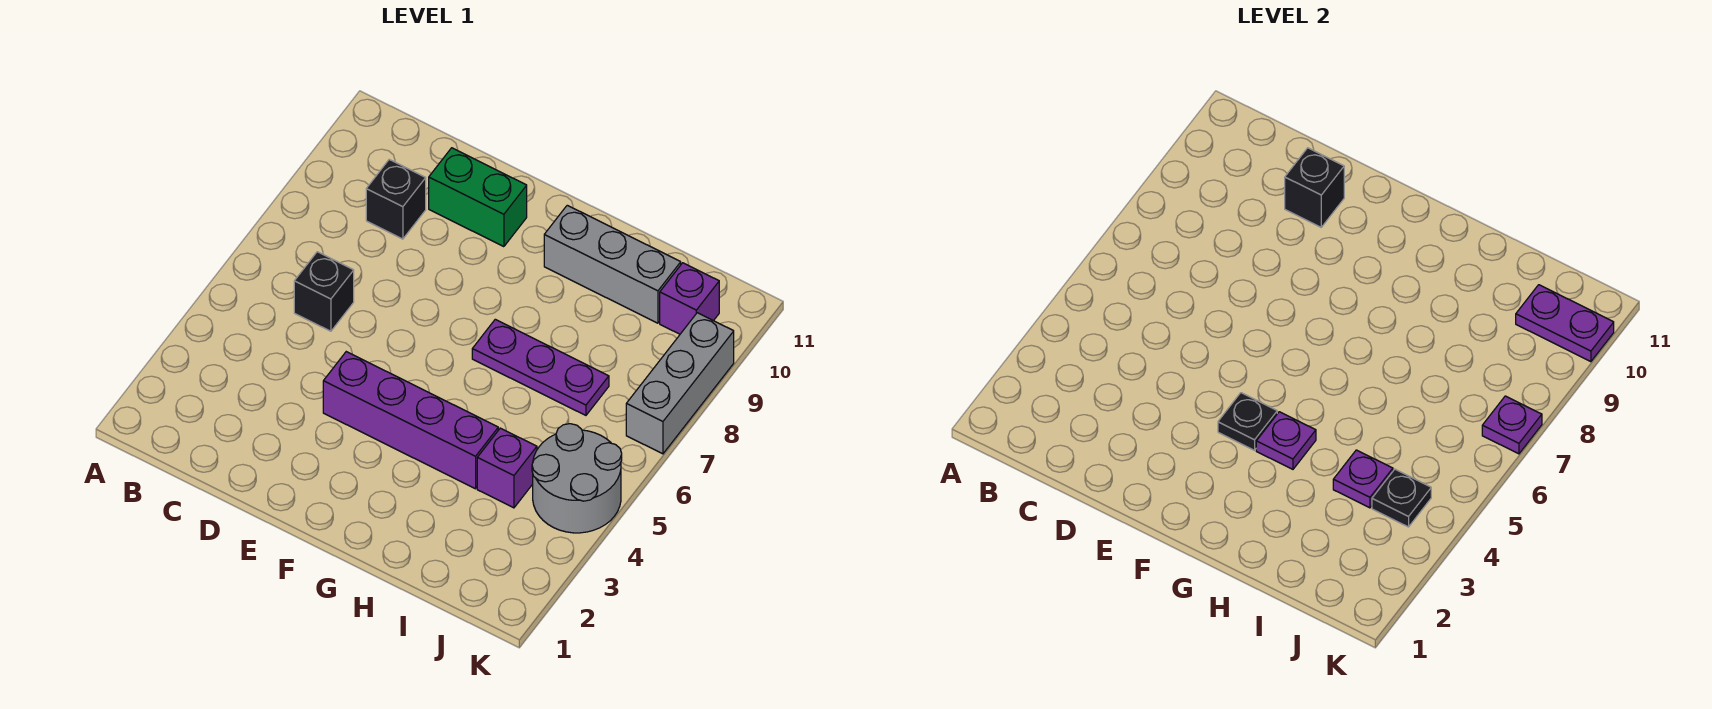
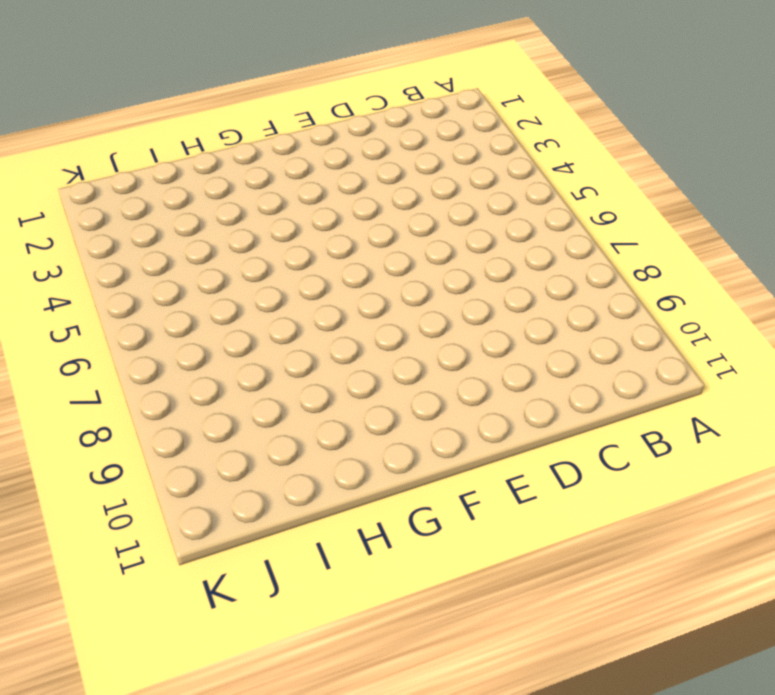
none -> black 1x1 brick [294,252,354,331]
none -> black 1x1 brick [366,160,426,239]
none -> green 1x2 brick [429,148,527,247]

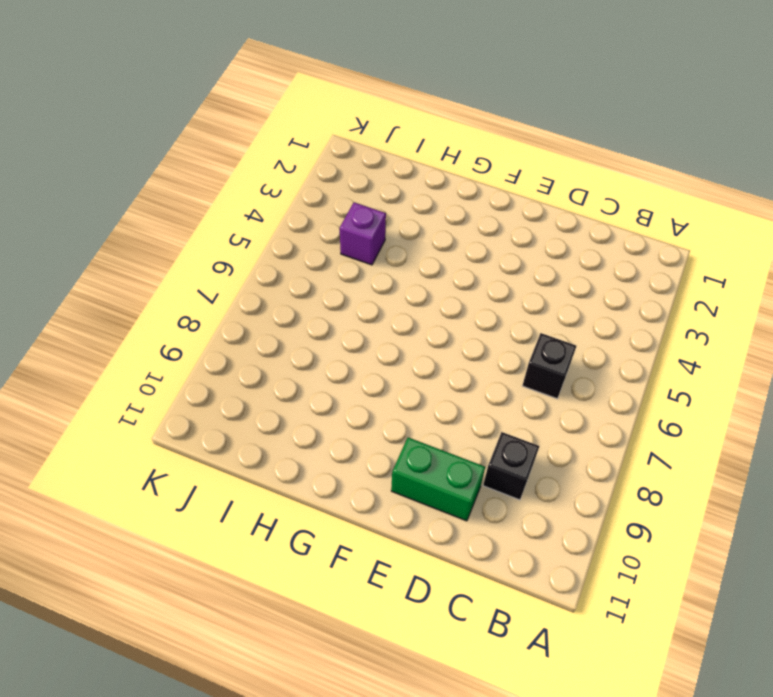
none -> purple 1x4 brick [323,352,498,489]
none -> purple 1x3 plate [472,319,609,415]
none -> grey 1x3 brick [544,205,681,323]

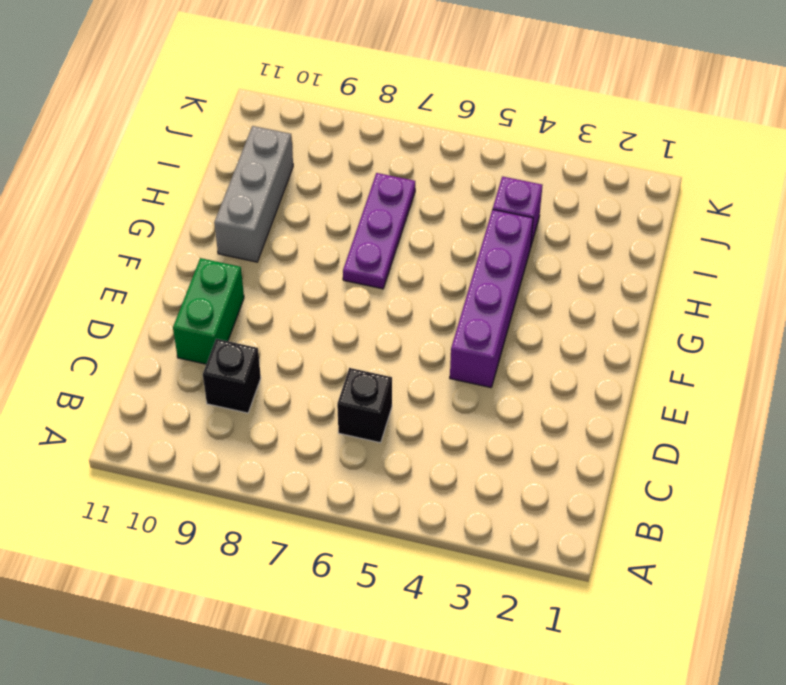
none -> grey 2x2 round brick [532,424,622,533]
none -> purple 1x1 brick [660,263,719,334]
none -> grey 1x3 brick [626,313,734,454]

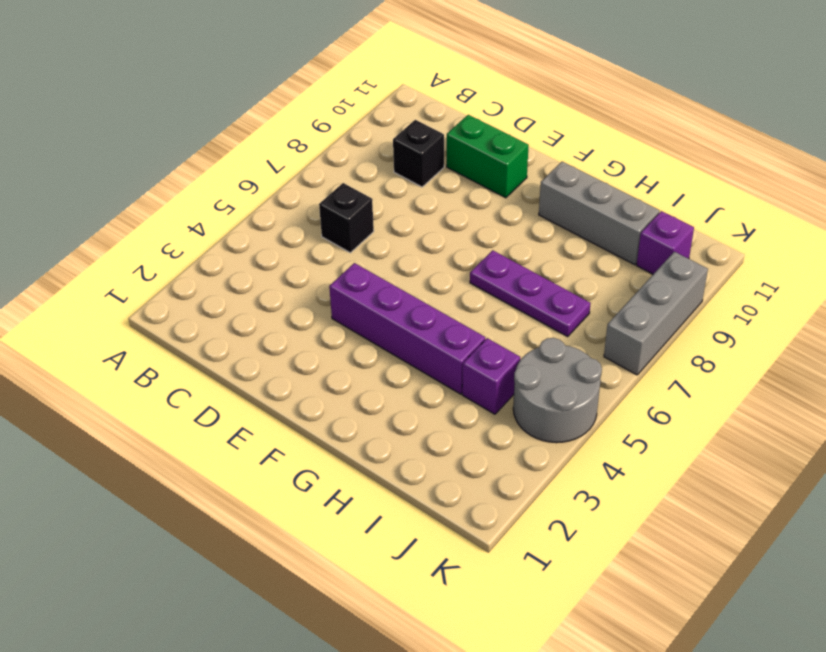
none -> black 1x1 brick [1285,148,1344,227]
none -> black 1x1 plate [1218,393,1277,450]
none -> purple 1x1 plate [1256,412,1316,469]

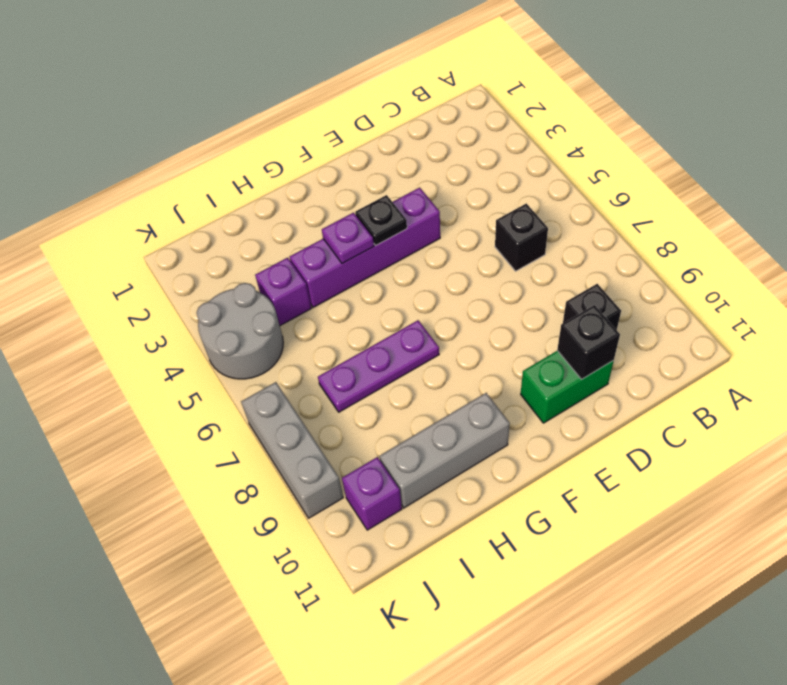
none -> purple 1x1 plate [1333,450,1393,508]
none -> black 1x1 plate [1372,469,1431,527]
none -> purple 1x2 plate [1516,285,1614,362]

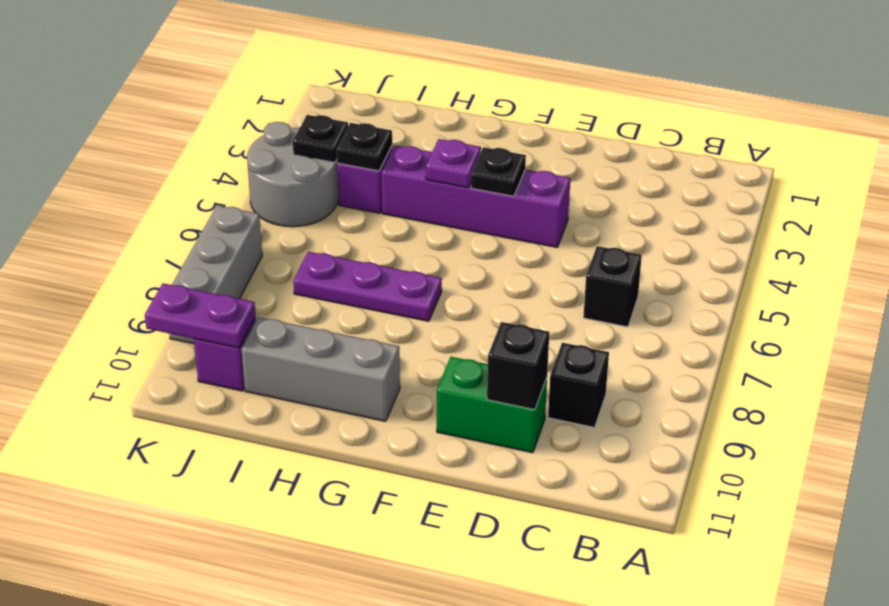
black 1x1 plate [337,123,392,171] -> purple 1x1 plate [1333,450,1393,508]
none -> purple 1x1 plate [1482,396,1542,454]

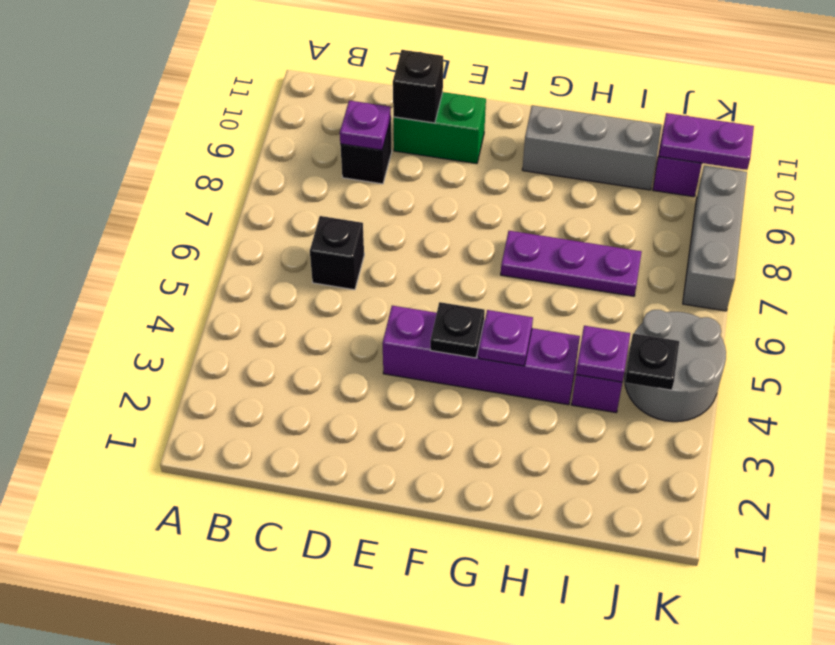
purple 1x1 plate [340,101,391,150] -> purple 1x1 plate moved to [1482,396,1542,454]

